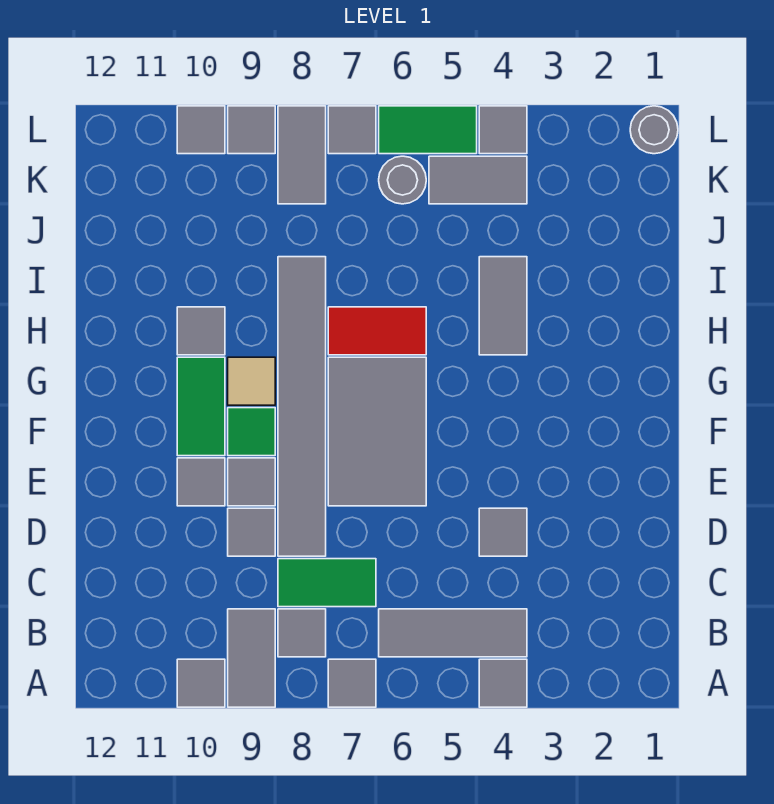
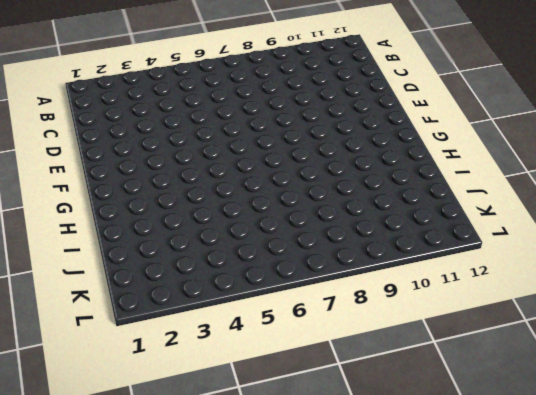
none -> grey 1x1 tile [479,659,527,707]
none -> grey 1x1 tile [328,659,376,707]
none -> grey 1x2 tile [228,609,275,707]

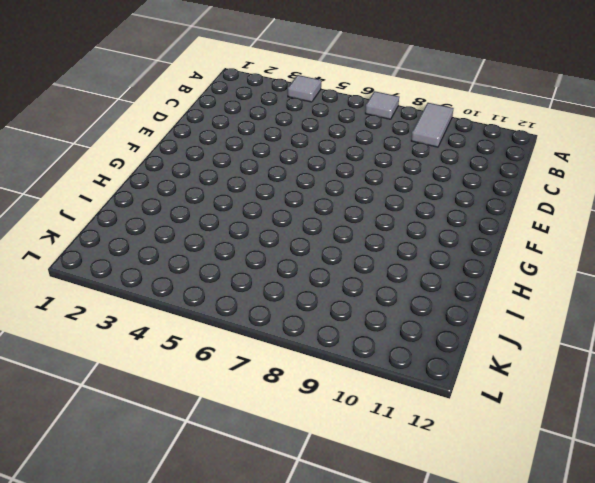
none -> grey 1x1 tile [177,659,225,707]
none -> grey 1x3 tile [379,609,527,657]
none -> grey 1x1 tile [278,609,326,657]

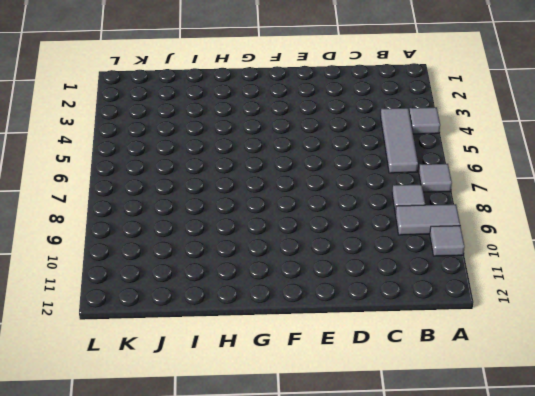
none -> green 1x2 tile [278,559,376,607]
none -> grey 1x1 tile [479,508,527,556]
none -> grey 1x6 tile [278,257,326,556]

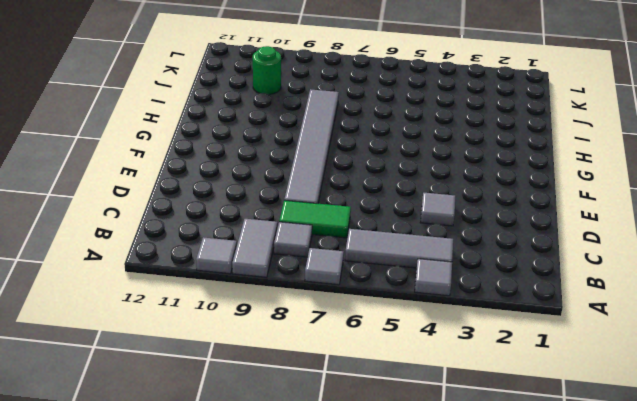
green 1x1 round brick [253,46,281,94] -> none
none -> grey 1x1 tile [228,508,275,556]
none -> grey 2x3 tile [328,357,426,506]
none -> grey 1x1 tile [228,458,275,506]

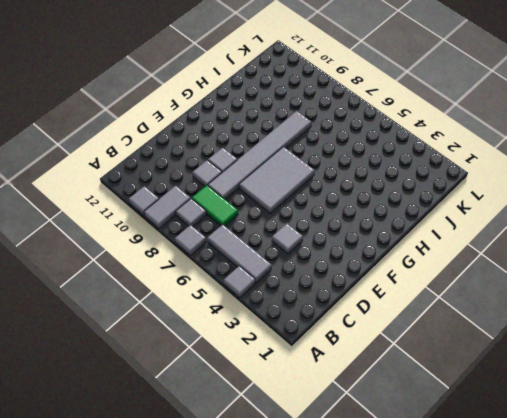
none -> grey 1x1 tile [177,458,225,506]
none -> green 1x1 tile [228,408,275,456]
none -> green 1x2 tile [177,357,225,456]

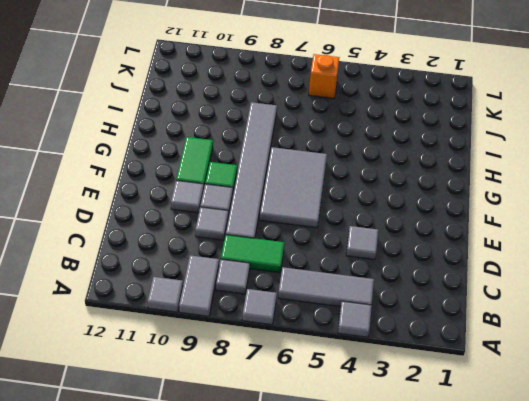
orange 1x1 brick [309,54,340,98] -> grey 1x1 round brick [379,156,426,204]
none -> tan 1x1 tile [228,357,275,405]
none -> grey 1x2 tile [479,257,527,355]
none -> red 1x2 tile [328,307,426,355]

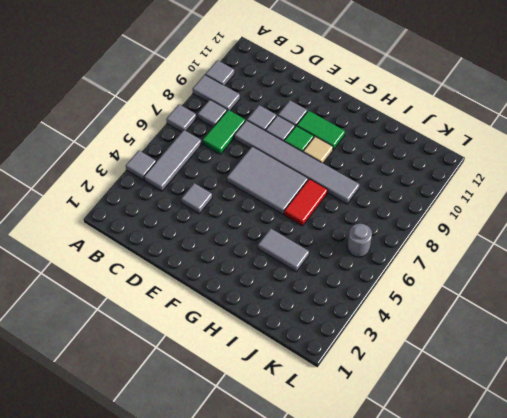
none -> grey 1x1 tile [177,307,225,355]
none -> grey 1x2 tile [429,156,527,204]
none -> grey 1x2 tile [278,106,326,204]

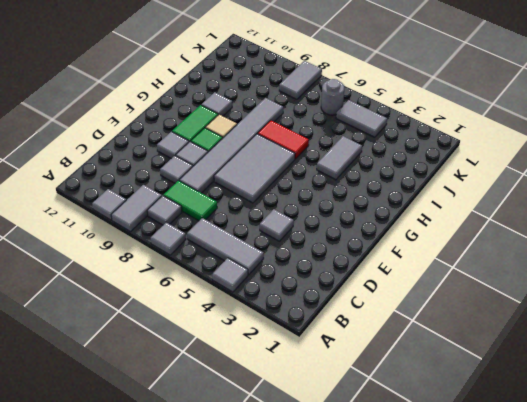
none -> grey 1x1 round brick [630,106,678,154]
none -> grey 1x1 tile [479,106,527,154]
none -> green 1x2 tile [379,106,477,154]

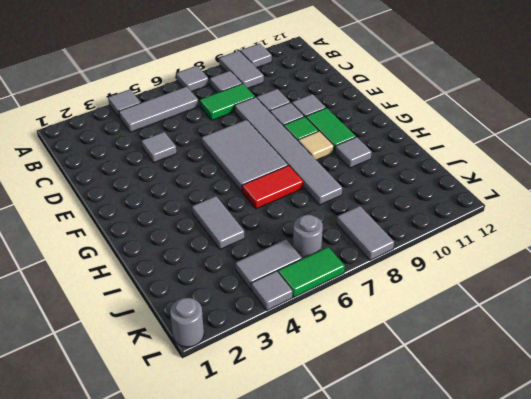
none -> grey 1x1 tile [328,106,376,154]
none -> grey 1x1 tile [228,106,275,154]
none -> grey 1x1 tile [177,106,225,154]

